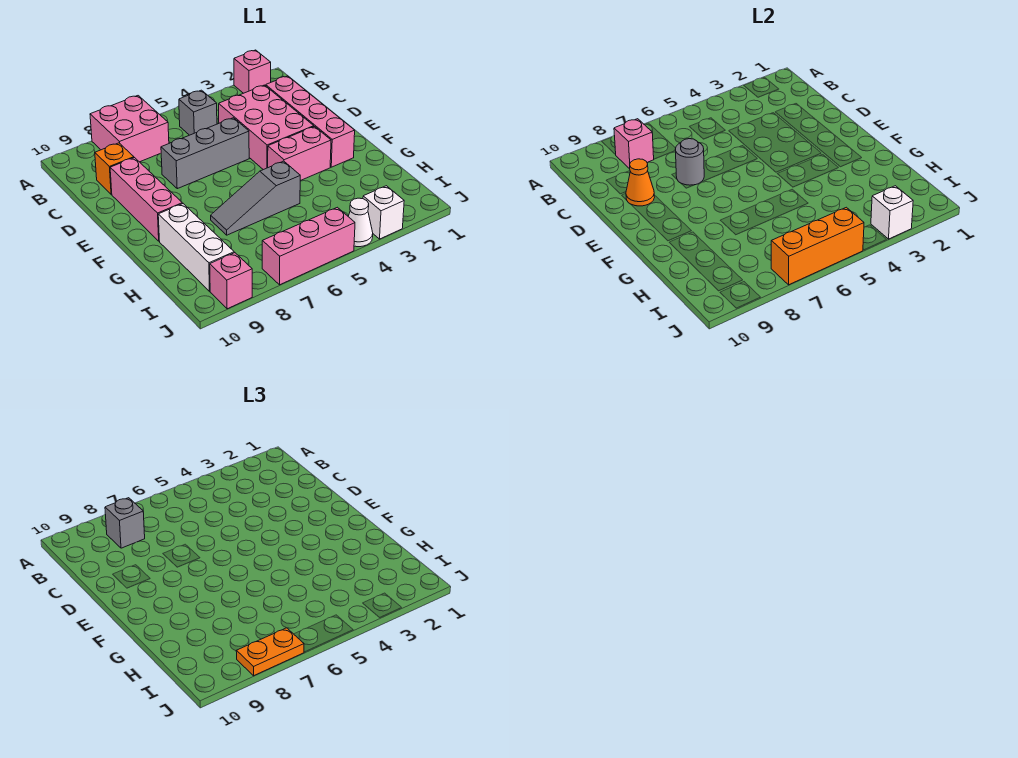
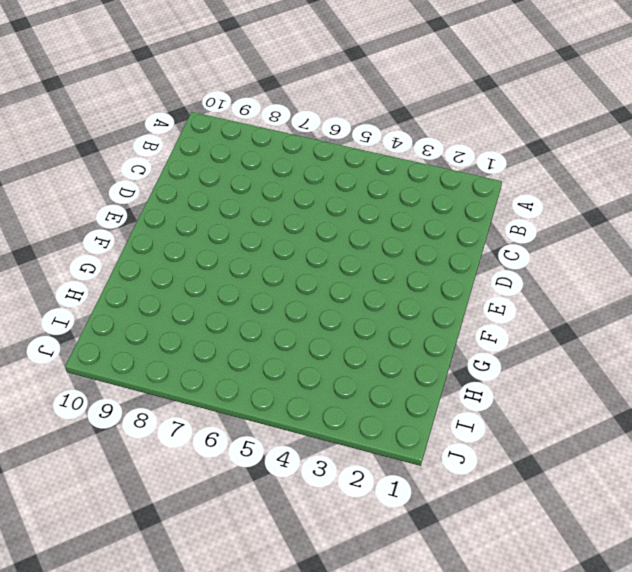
none -> pink 1x1 brick [234,50,271,93]
none -> pink 2x2 brick [90,96,169,162]
none -> grey 1x1 brick [179,90,217,135]

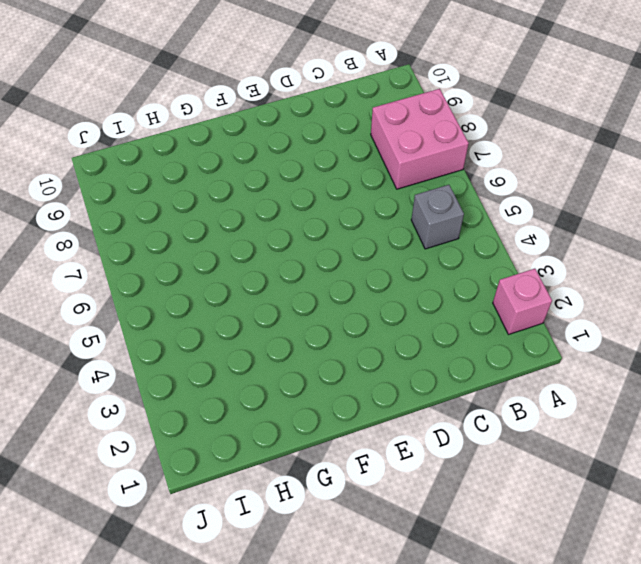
none -> pink 1x4 brick [266,76,355,167]
none -> pink 2x3 brick [219,85,314,170]
none -> orange 1x1 brick [95,143,134,194]

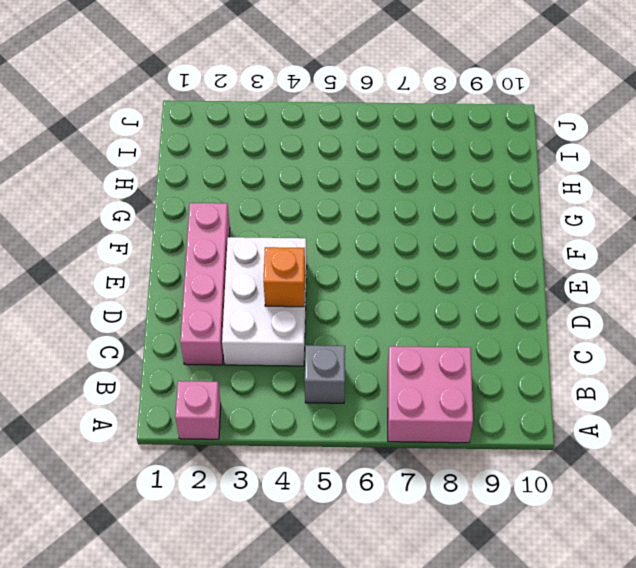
white 2x3 brick [222,237,307,366] -> pink 2x3 brick [219,85,314,170]
orange 1x1 brick [263,247,305,307] -> orange 1x1 brick moved to [95,143,134,194]
none -> grey 1x3 brick [161,118,249,189]
none -> pink 1x3 brick [110,158,182,241]
none -> pink 1x2 brick [268,127,331,181]

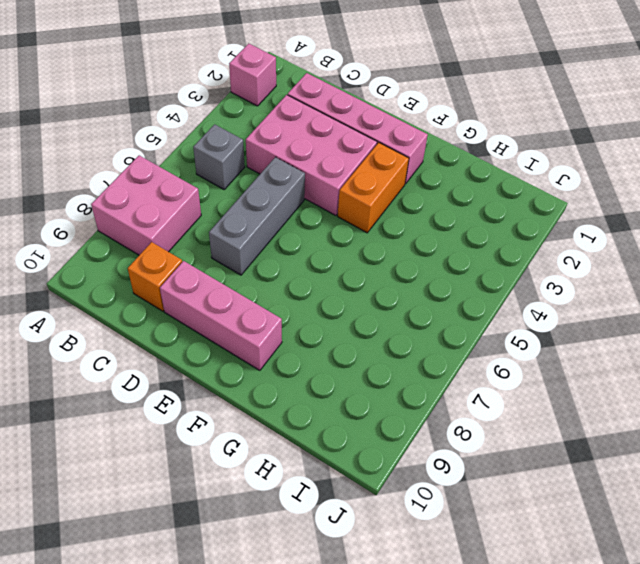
orange 1x2 brick [338,143,409,233] -> pink 1x2 brick [268,127,331,181]
none -> grey 1x3 slope [211,161,300,235]
none -> white 1x3 brick [158,204,234,291]
none -> white 1x1 brick [363,186,404,239]

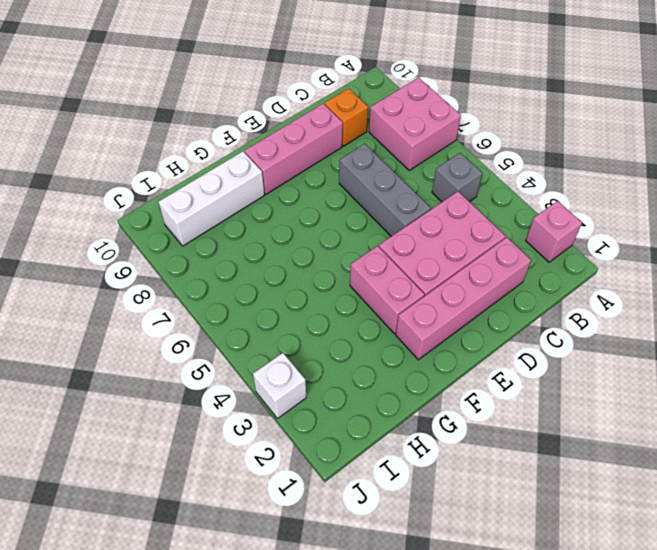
none -> grey 1x3 slope [211,161,300,235]
none -> white 1x1 cone [348,198,373,247]
none -> pink 1x3 brick [262,207,355,285]

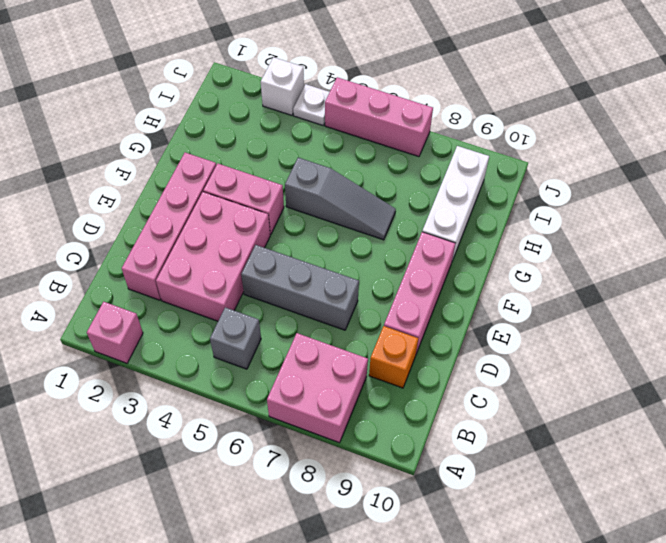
white 1x1 plate [293,84,330,125] -> white 1x1 cone [348,198,373,247]
none -> pink 1x1 brick [210,253,252,309]
none -> pink 1x1 brick [614,119,654,169]
none -> grey 1x1 round brick [675,139,704,185]

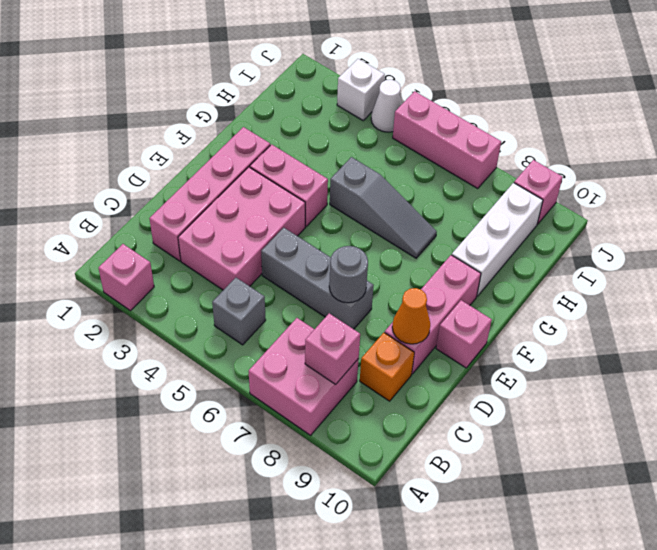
pink 1x1 brick [436,300,492,368] -> none
none -> white 1x1 brick [871,186,913,239]
none -> orange 1x3 brick [771,207,864,285]
none -> grey 1x1 brick [105,498,145,548]

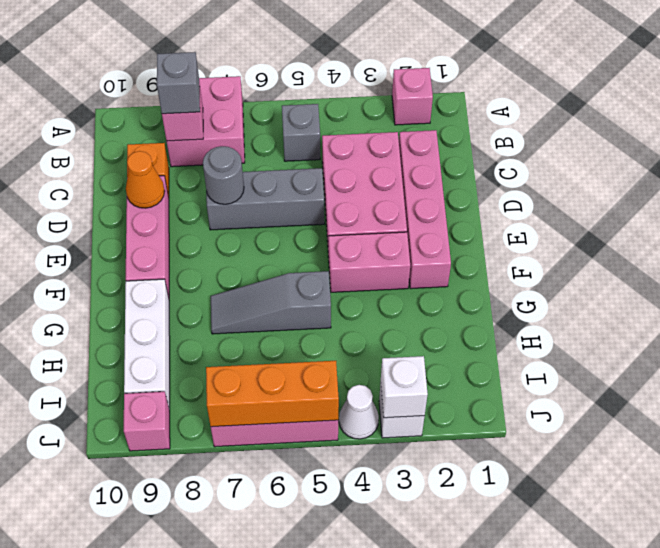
none -> orange 1x2 plate [236,628,304,676]

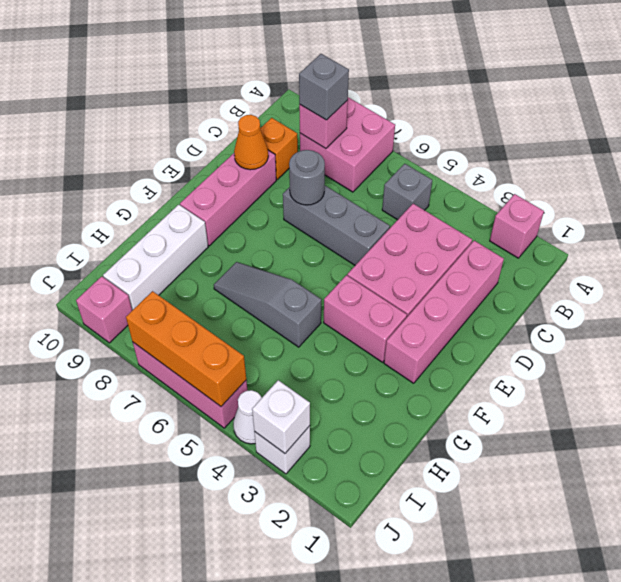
none -> orange 1x2 plate [236,628,304,676]

